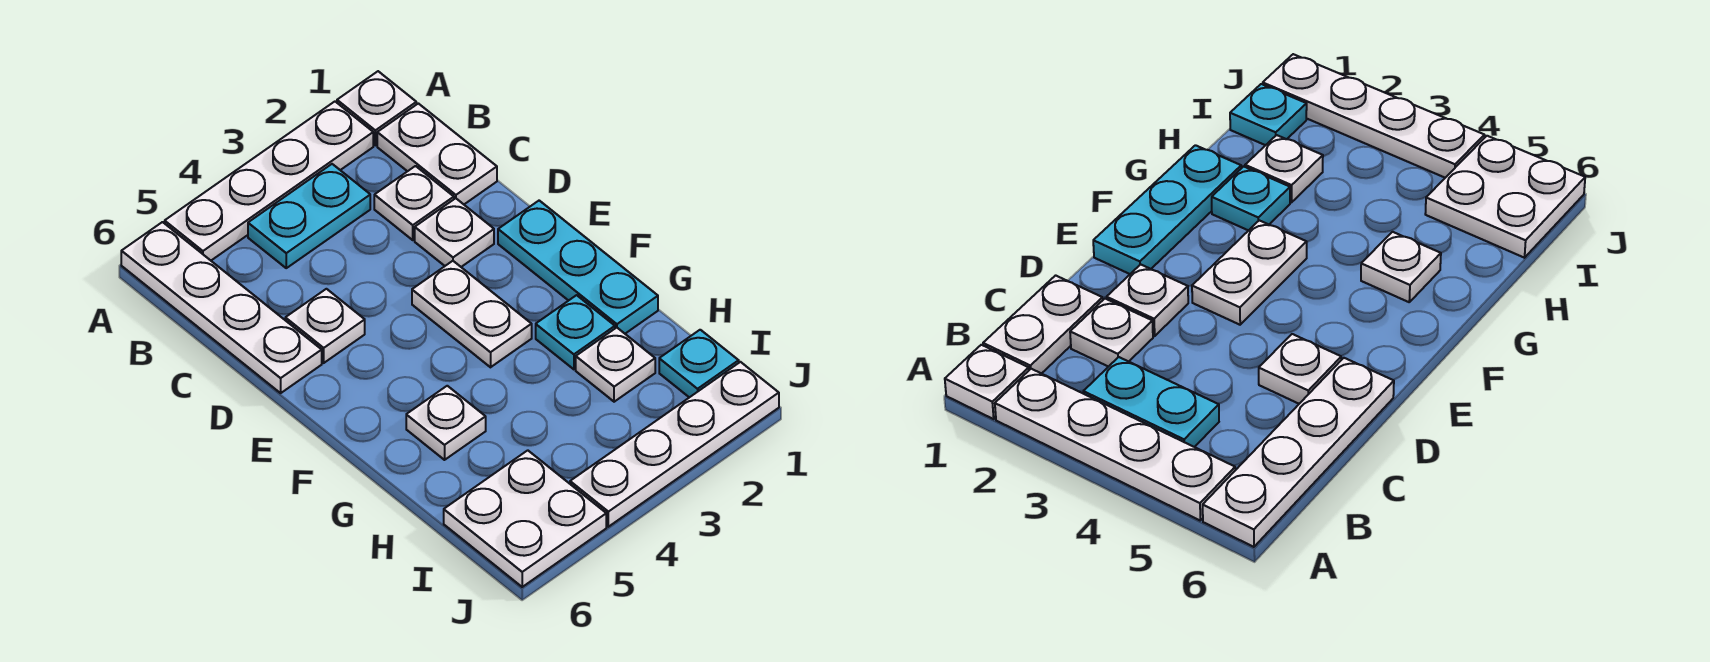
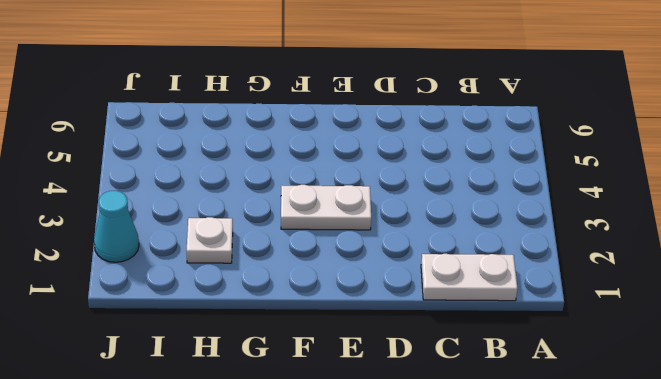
cyan 1x1 cone [94,191,139,262] -> white 1x4 plate [570,362,779,527]
none -> white 1x1 plate [337,71,416,145]
none -> white 1x4 plate [165,102,373,260]
none -> white 1x4 plate [121,222,322,393]

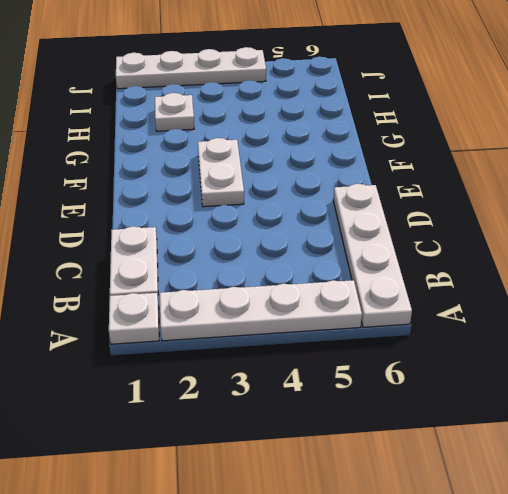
none -> cyan 1x2 plate [248,164,370,268]
none -> white 1x1 plate [374,166,454,240]
none -> white 1x1 plate [415,198,494,267]

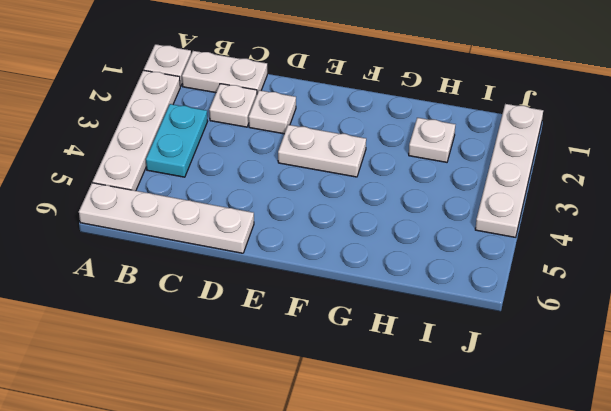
none -> white 1x1 plate [285,289,365,363]
none -> cyan 1x3 plate [498,201,658,334]
none -> cyan 1x1 plate [536,295,615,369]

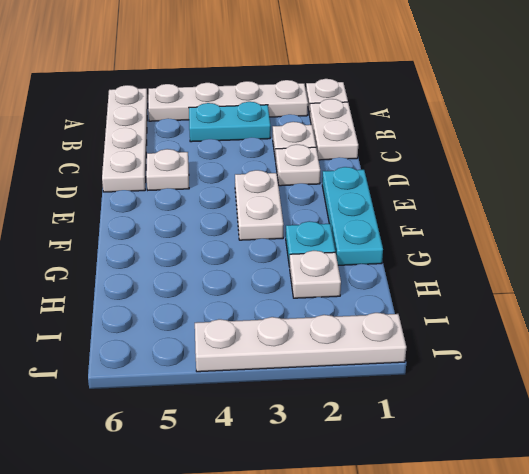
none -> white 1x1 plate [406,386,486,460]
none -> cyan 1x1 plate [659,330,739,397]
none -> white 2x2 plate [444,450,606,587]

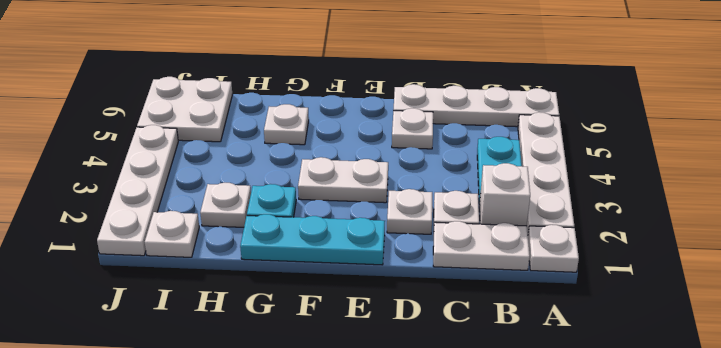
white 1x1 brick [479,163,530,226] -> none
white 1x1 plate [145,211,199,257] -> cyan 1x1 plate [659,330,739,397]

